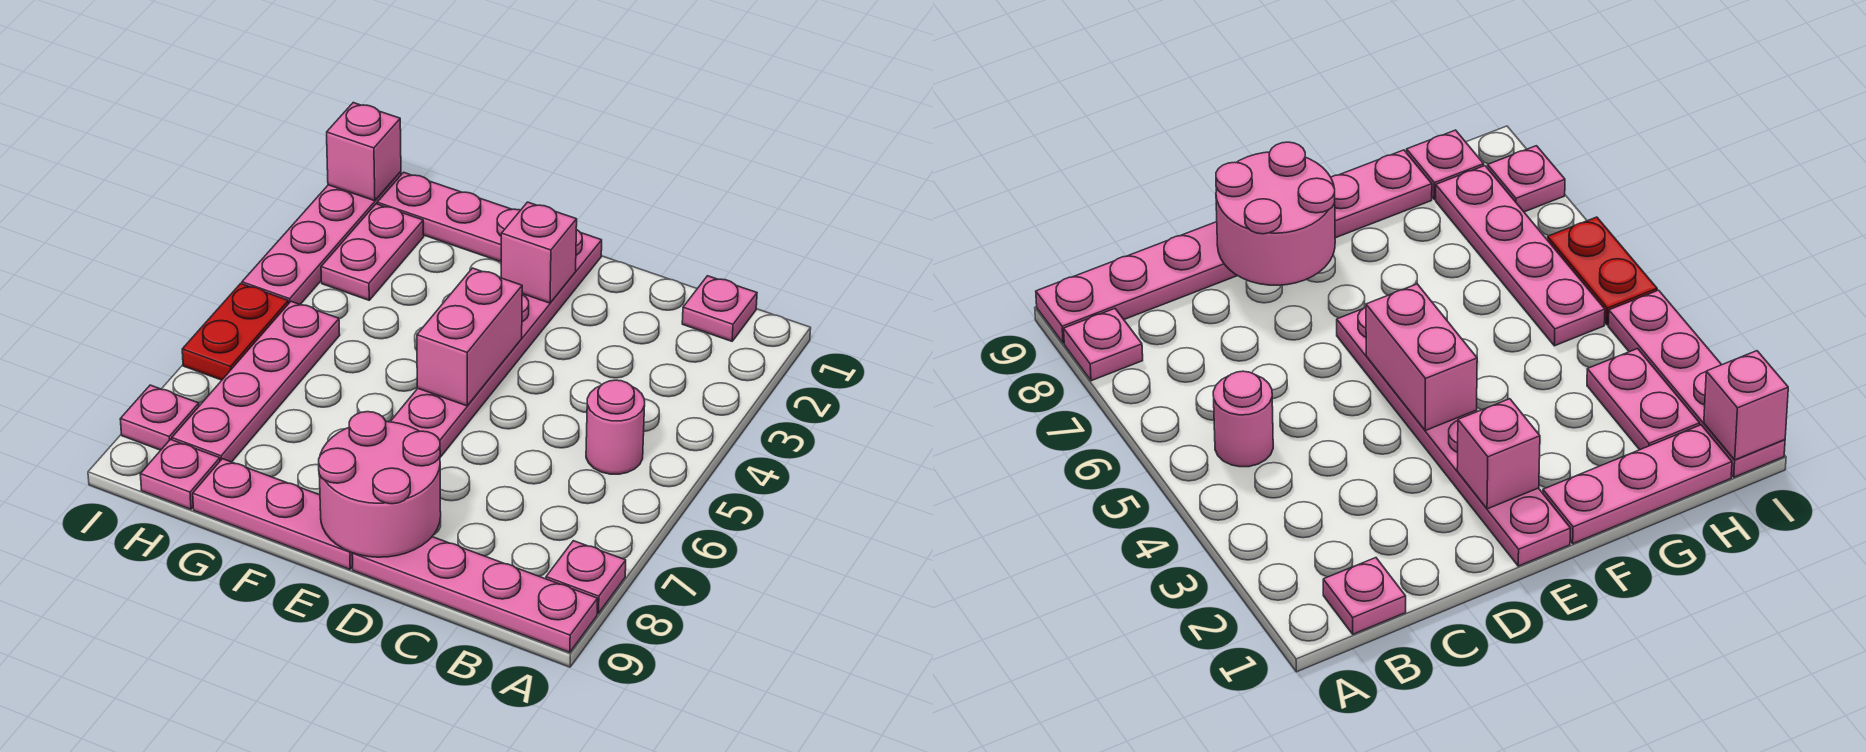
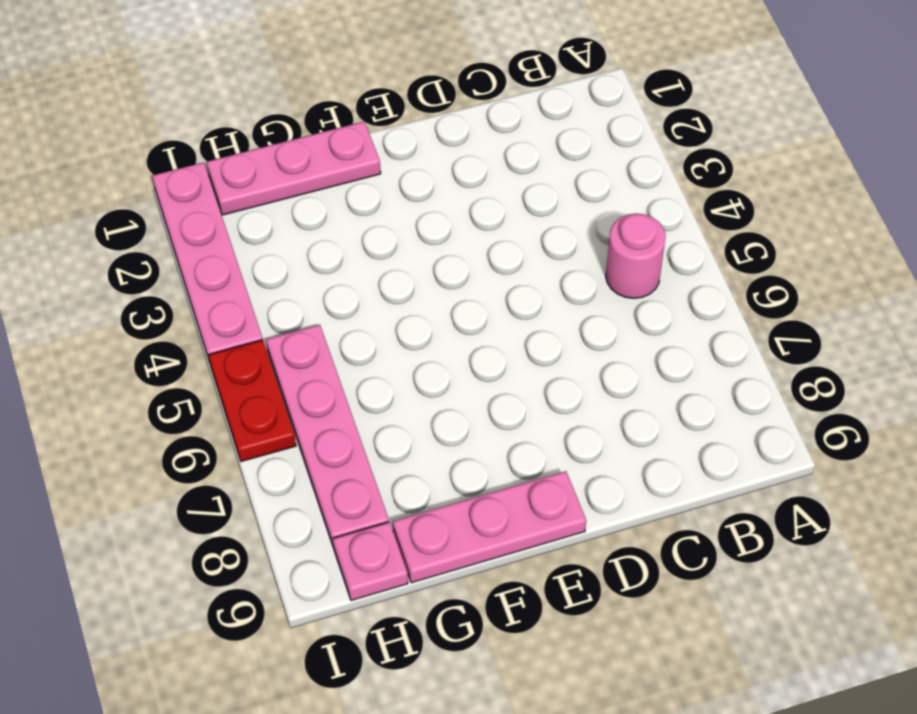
none -> pink 1x1 plate [546,541,626,614]
none -> pink 1x4 plate [352,537,598,652]
none -> pink 1x1 plate [682,276,757,341]

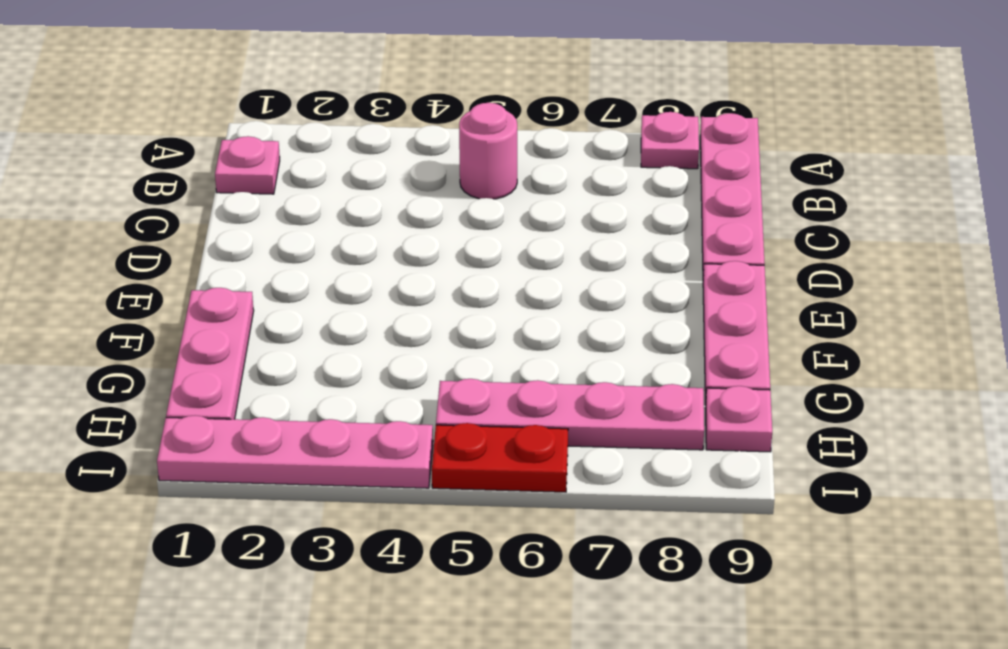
none -> pink 1x6 plate [390,229,602,457]
none -> pink 1x2 plate [321,204,424,300]
none -> pink 1x1 plate [120,385,199,450]

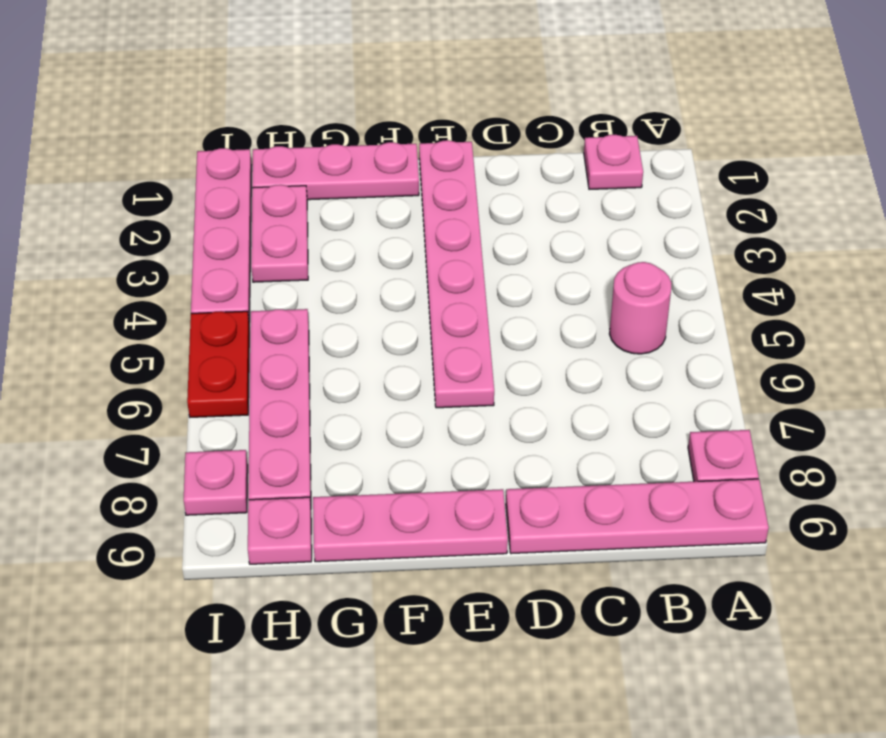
none -> pink 2x2 round brick [319,412,441,557]
none -> pink 1x1 brick [501,202,577,303]
none -> pink 1x2 brick [417,268,522,406]

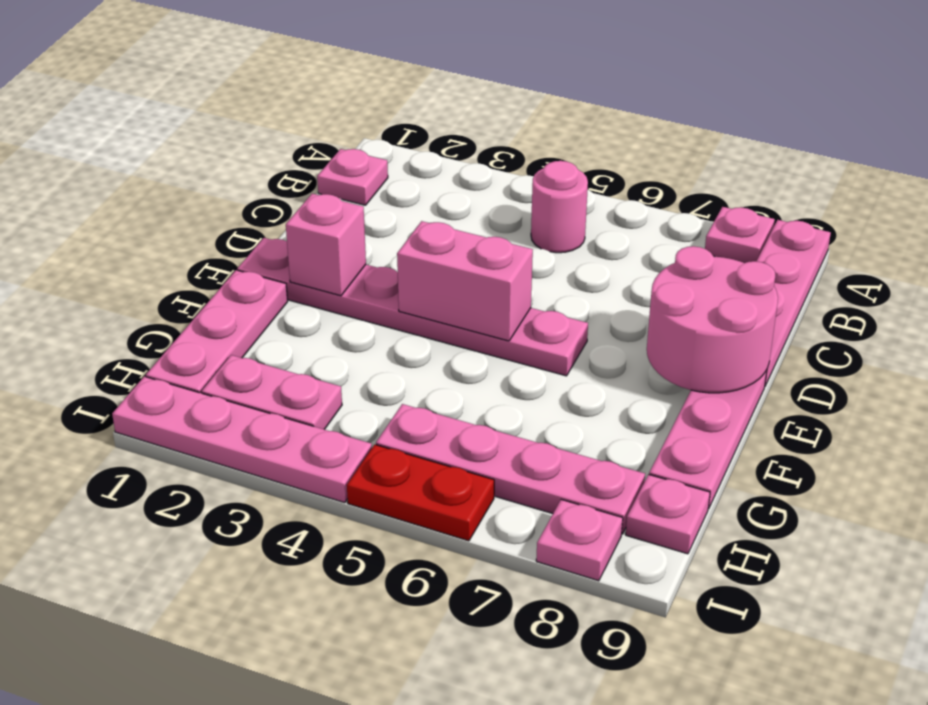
none -> pink 1x1 brick [327,103,401,201]

